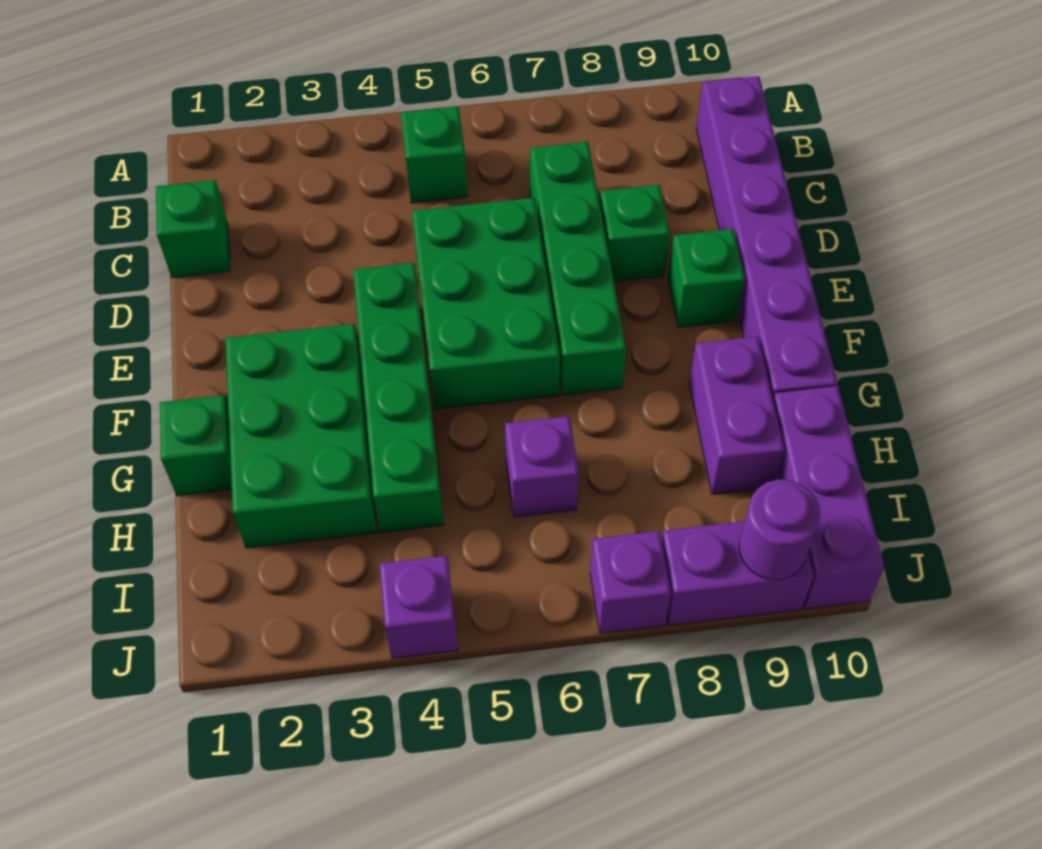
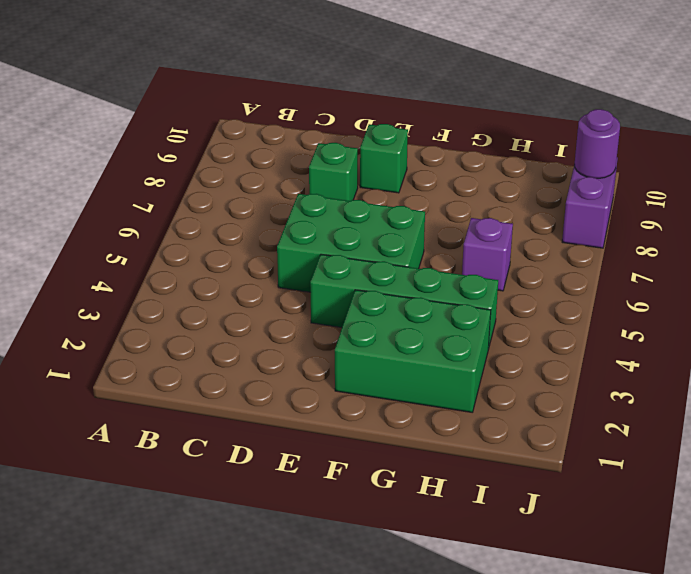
none -> green 1x1 brick [401,107,468,203]
none -> purple 1x6 brick [696,76,837,398]
none -> green 1x1 brick [156,180,230,278]

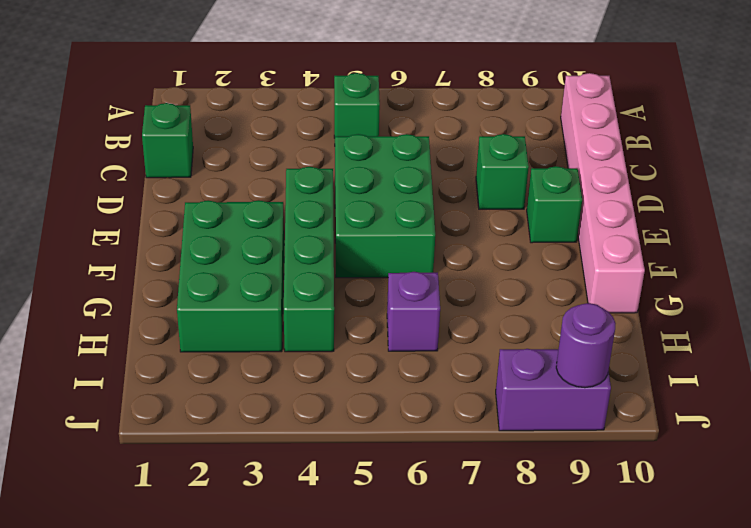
pink 1x6 brick [561,73,645,313] -> purple 1x6 brick [696,76,837,398]
none -> green 1x4 brick [530,142,626,395]
none -> green 1x1 brick [160,395,232,496]
none -> purple 1x2 brick [689,337,784,494]

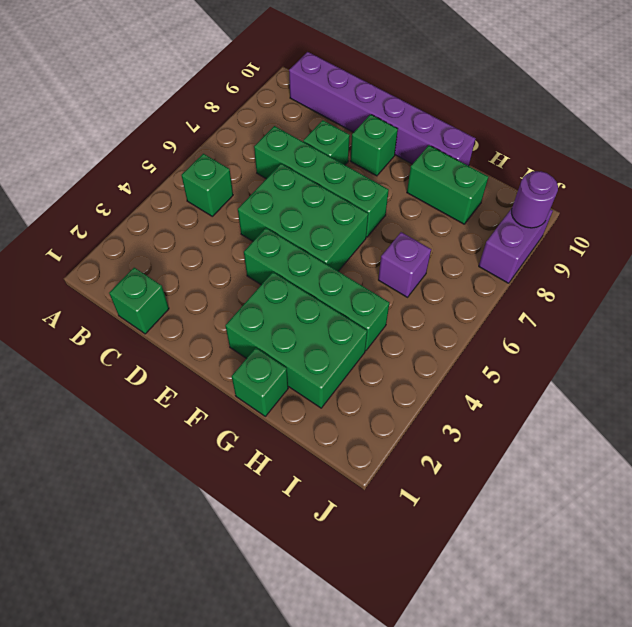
green 1x2 brick [407,145,488,224] -> purple 1x2 brick [689,337,784,494]
none -> purple 1x3 brick [773,386,884,609]
none -> purple 1x1 brick [380,556,458,658]
none -> purple 1x1 brick [590,531,671,633]

